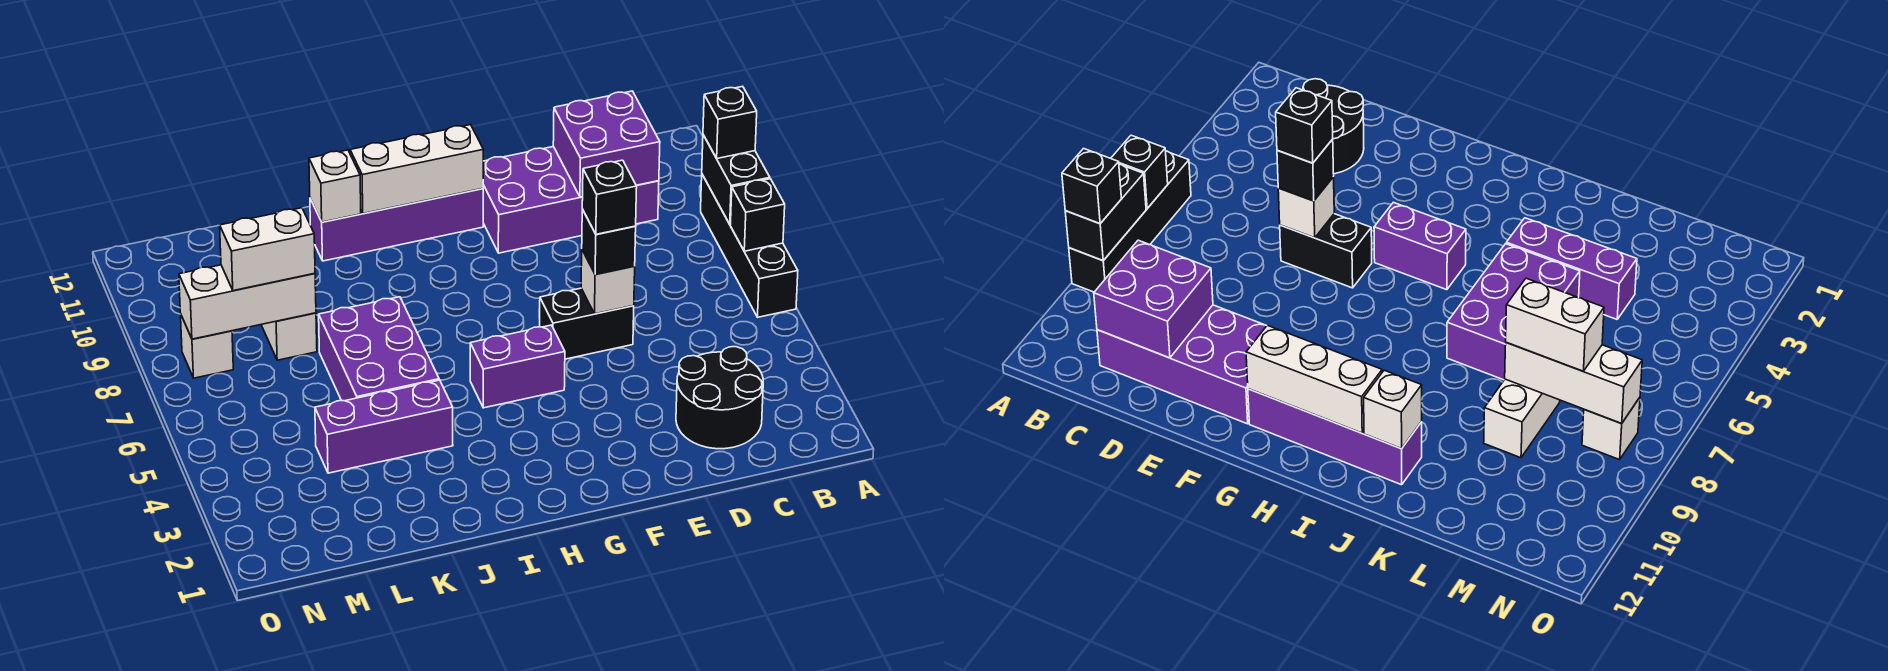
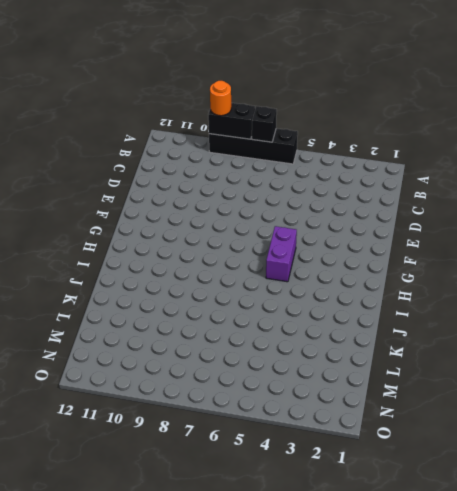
orange 1x1 round brick [210,81,231,116] -> black 1x1 brick [703,86,757,159]
none -> black 2x2 round brick [676,347,763,449]
none -> purple 2x4 brick [483,147,659,253]
none -> black 1x2 brick [540,288,634,359]

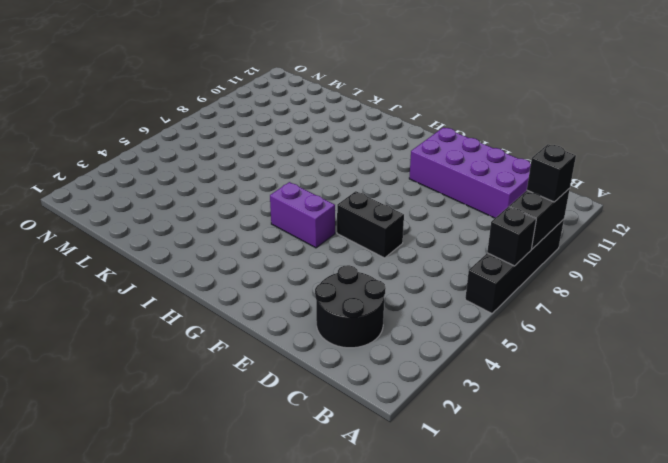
none -> purple 1x4 brick [310,189,483,261]
none -> purple 1x3 brick [315,380,453,473]
none -> purple 2x3 brick [319,297,439,401]

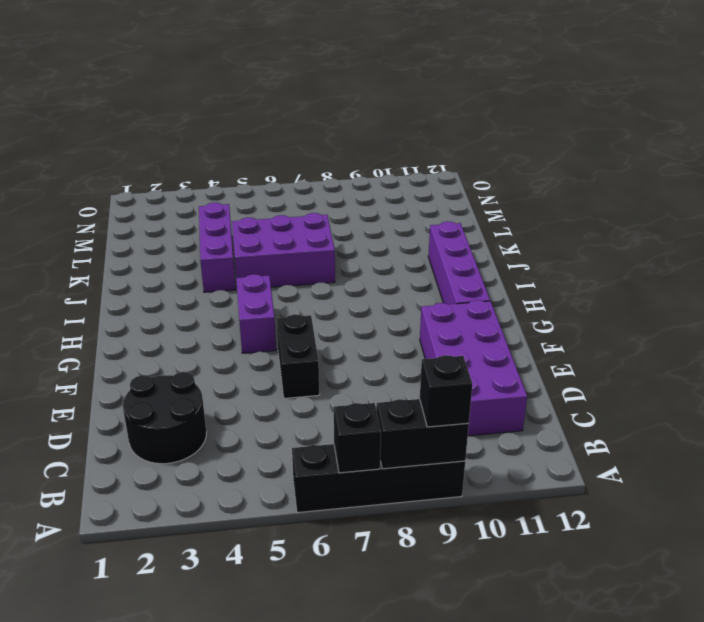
none -> white 1x2 brick [261,313,317,360]
none -> white 1x1 brick [181,316,233,378]
none -> purple 2x2 brick [553,91,660,197]

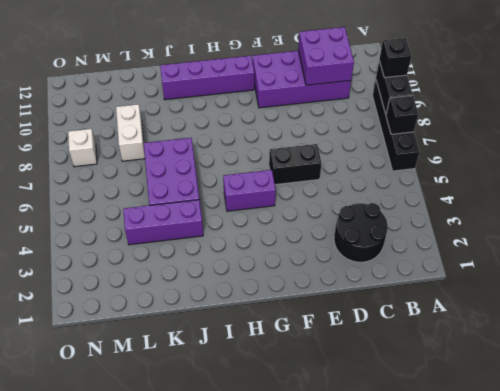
none -> white 1x1 brick [581,250,635,314]
none -> white 1x3 brick [350,125,483,213]
none -> white 1x1 brick [309,150,361,222]

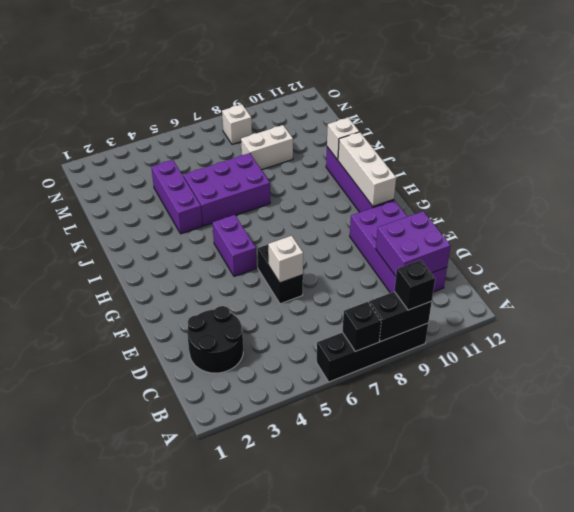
none -> white 1x3 brick [179,265,316,339]
none -> black 1x1 brick [582,209,636,274]
none -> white 1x2 brick [220,208,315,291]

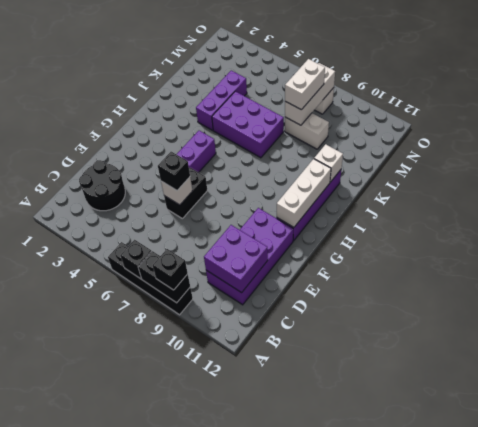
none -> black 1x1 brick [582,160,637,234]

